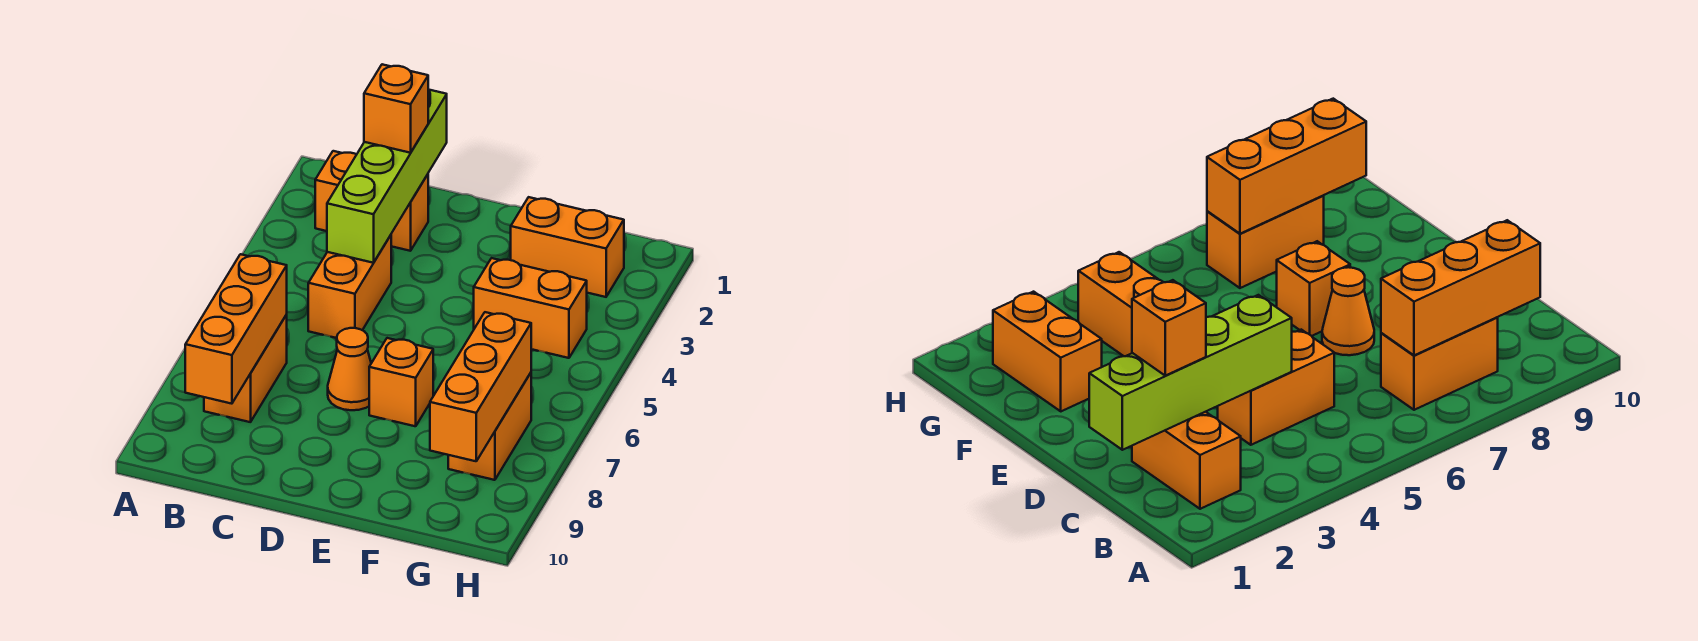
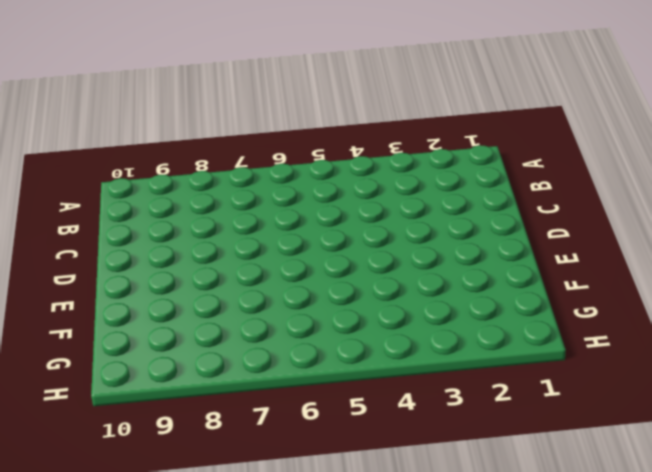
none -> orange 1x2 brick [315,151,428,251]
none -> orange 1x2 brick [204,315,287,422]
none -> orange 1x2 brick [308,235,391,338]

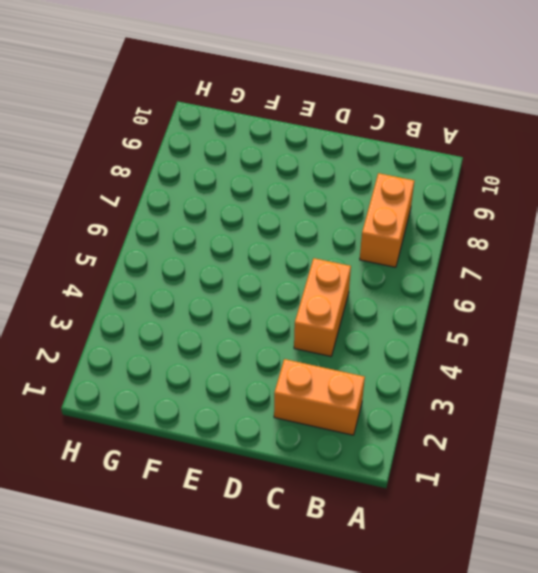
none -> orange 1x1 cone [328,328,371,410]
none -> orange 1x1 brick [369,338,433,426]
none -> orange 1x2 brick [511,197,624,297]

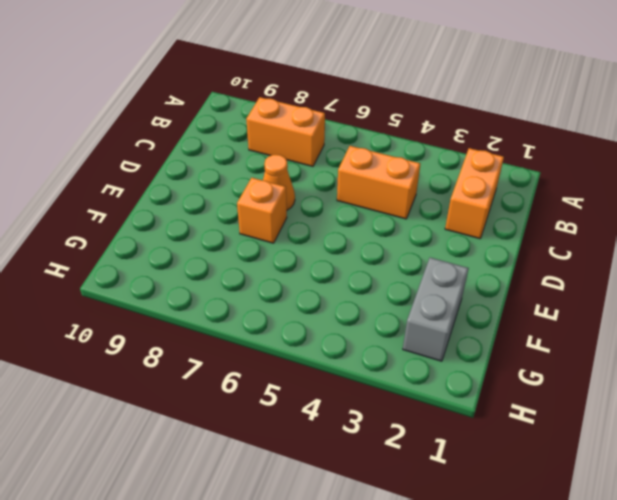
grey 1x2 brick [403,257,469,361] -> orange 1x2 brick [511,197,624,297]
none -> orange 1x2 brick [474,258,587,358]
none -> orange 1x2 brick [448,373,531,480]
none -> orange 1x3 brick [185,254,287,404]

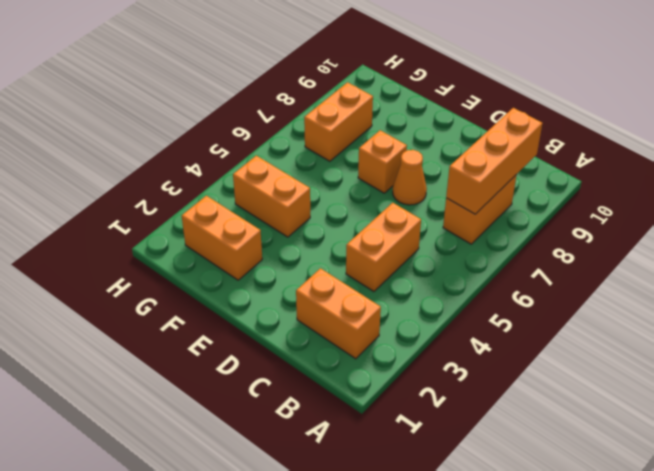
none -> lime 1x4 brick [327,90,447,263]
none -> orange 1x3 brick [430,312,531,461]
none -> orange 1x1 brick [364,64,428,153]

